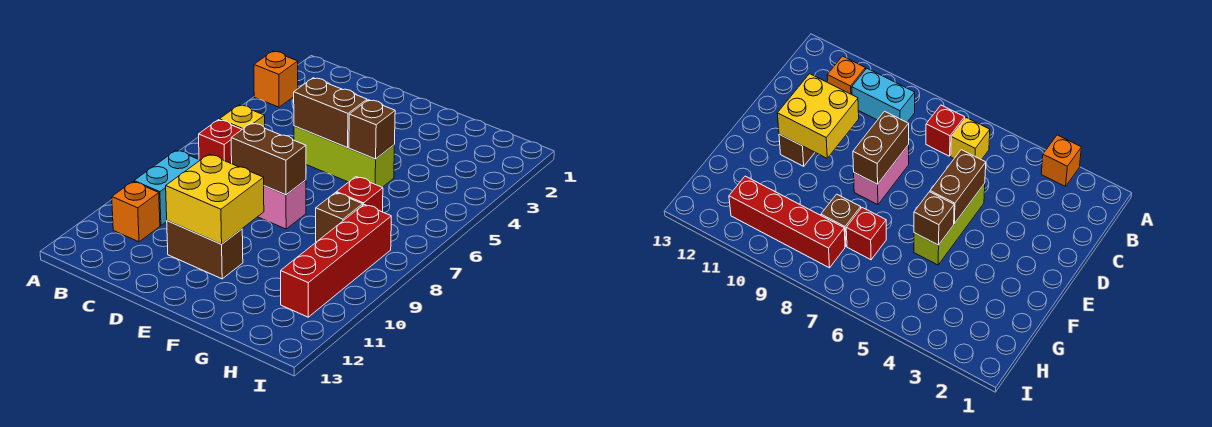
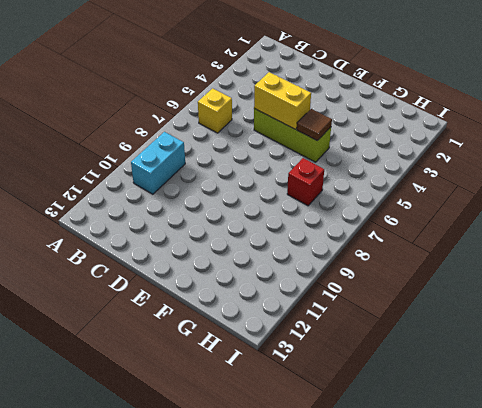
yellow 1x2 brick [254,72,311,129] -> brown 1x2 brick [294,78,367,148]
brown 1x1 tile [297,109,332,141] -> brown 1x1 brick [349,100,395,159]
none -> orange 1x1 brick [254,51,298,107]
none -> red 1x1 brick [199,120,242,164]
none -> orange 1x1 brick [112,182,160,242]

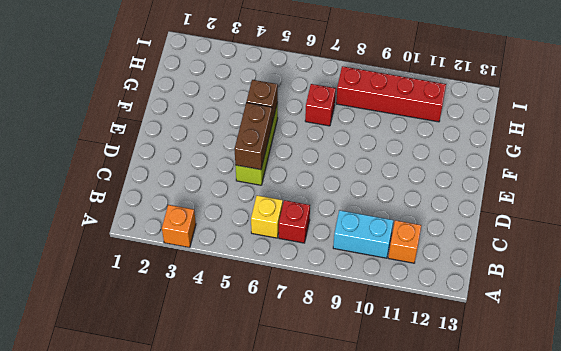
none -> pink 1x2 brick [258,180,306,229]
none -> brown 1x2 brick [167,221,243,279]
none -> brown 1x1 brick [316,193,363,242]

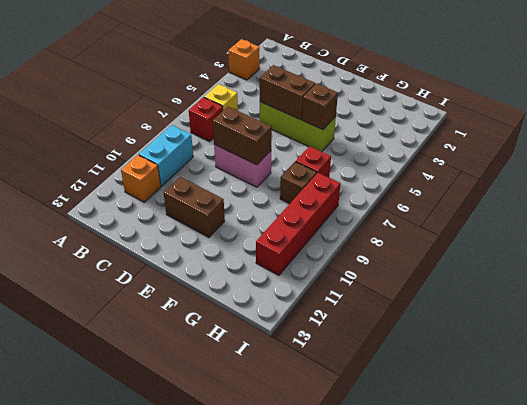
none -> yellow 2x2 brick [166,154,264,244]

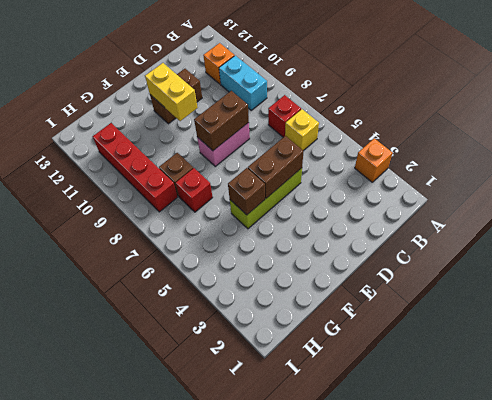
yellow 1x2 brick [145,63,198,121] -> yellow 2x2 brick [166,154,264,244]

